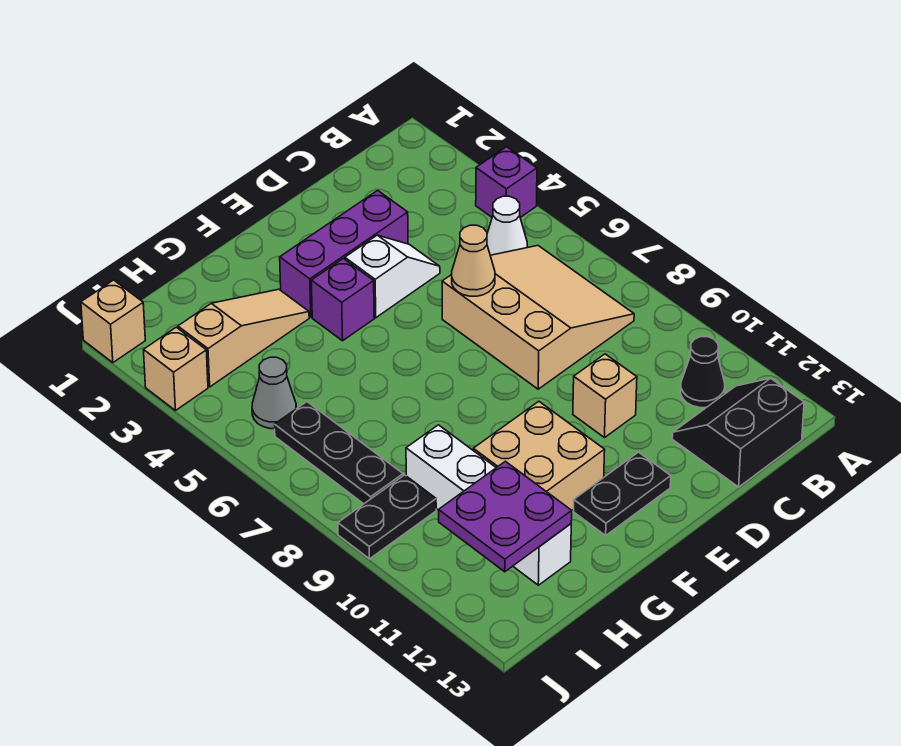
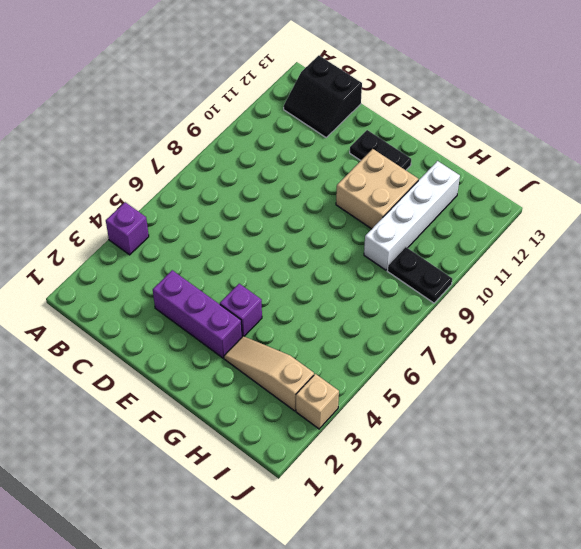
none -> white 1x1 cone [487,196,527,255]
none -> tan 3x3 slope [442,246,634,389]
none -> black 1x1 cone [681,337,725,408]

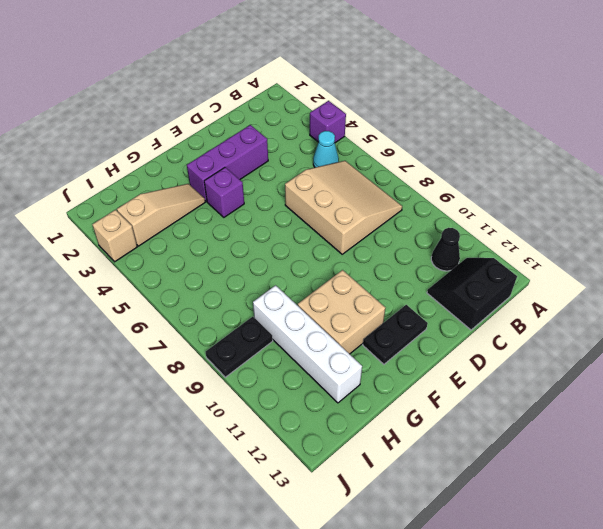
cyan 1x1 cone [313,131,339,167] -> white 1x1 cone [487,196,527,255]
none -> white 1x2 slope [345,235,440,318]
none -> tan 1x1 brick [573,354,637,438]
none -> grey 1x1 cone [252,357,296,429]

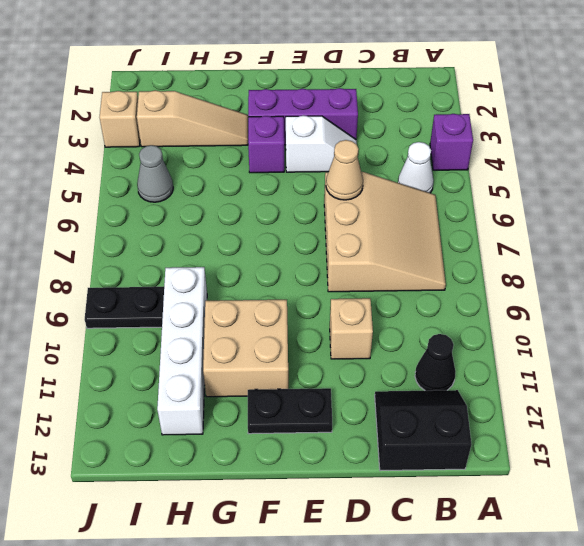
none -> black 1x3 plate [275,402,403,504]
none -> tan 1x1 brick [81,280,145,363]
none -> purple 2x2 plate [439,461,572,572]

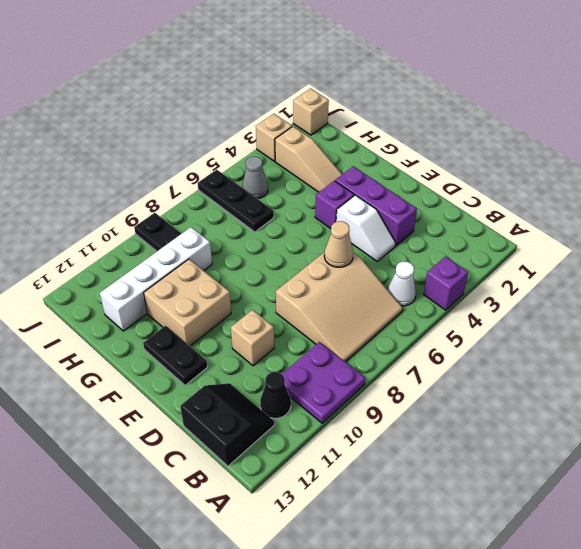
purple 2x2 plate [282,342,365,423] -> purple 2x2 plate moved to [439,461,572,572]
black 1x3 plate [198,170,274,232] -> black 1x3 plate turned to [275,402,403,504]

